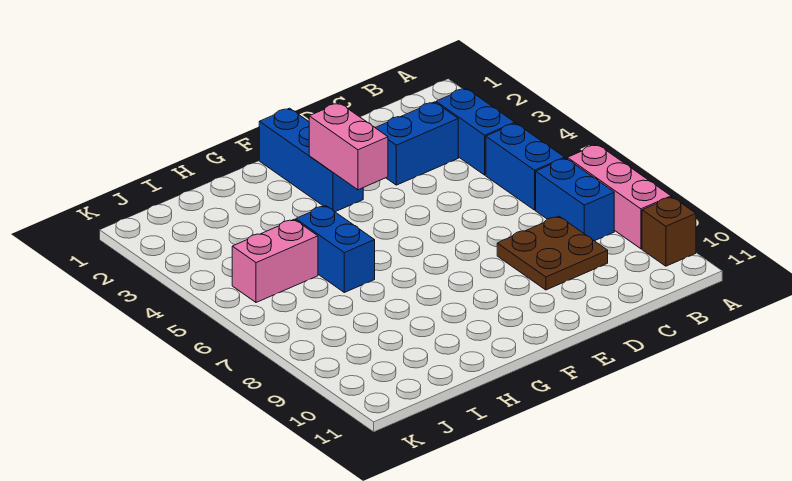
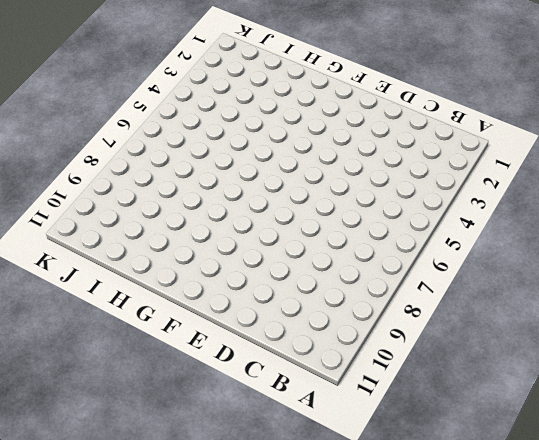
none -> pink 1x3 brick [567,144,671,249]
none -> brown 1x1 brick [642,197,696,266]

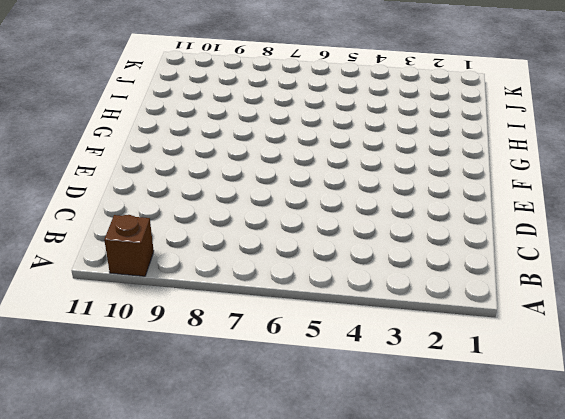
none -> pink 1x3 brick [567,144,671,249]
none -> blue 1x2 brick [436,88,515,175]

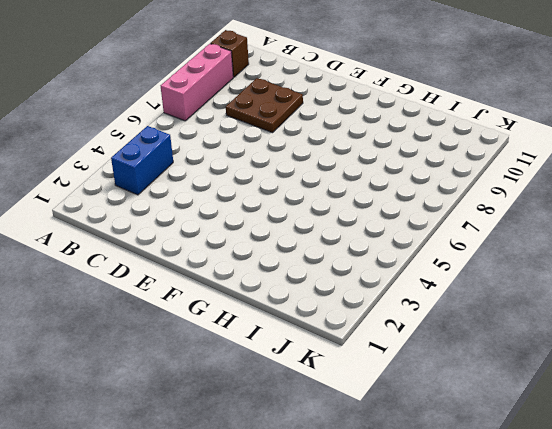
none -> blue 1x2 brick [486,123,565,210]
none -> blue 1x2 brick [536,158,614,241]

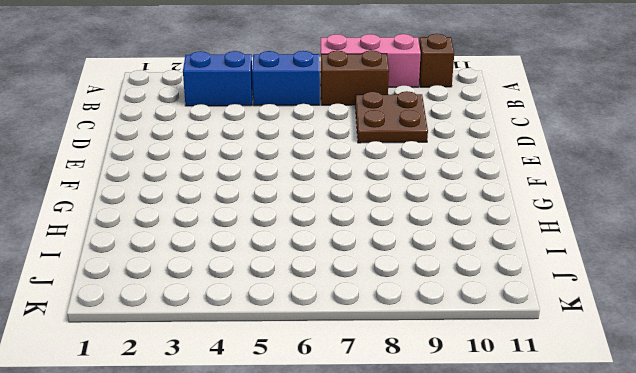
brown 1x2 brick [321,50,389,105] -> blue 1x2 brick [536,158,614,241]
none -> blue 1x2 brick [375,102,458,185]
none -> blue 1x3 brick [259,108,363,212]

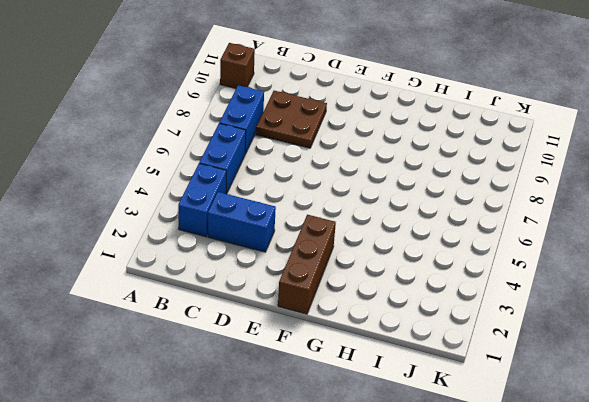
brown 1x3 brick [278,215,336,314] -> blue 1x3 brick [259,108,363,212]
none -> pink 1x3 brick [567,144,671,249]
none -> blue 1x2 brick [296,206,375,292]

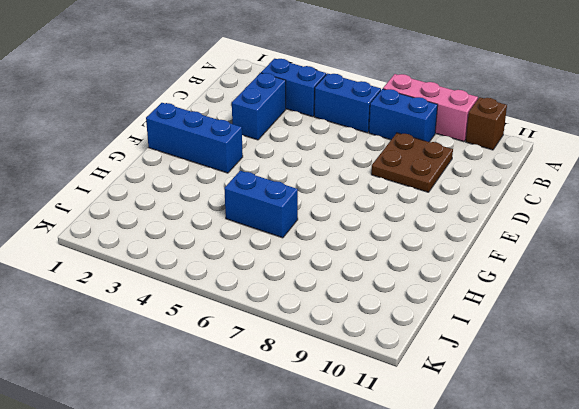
none -> pink 1x2 brick [232,219,318,302]
none -> pink 1x2 brick [309,103,388,190]

